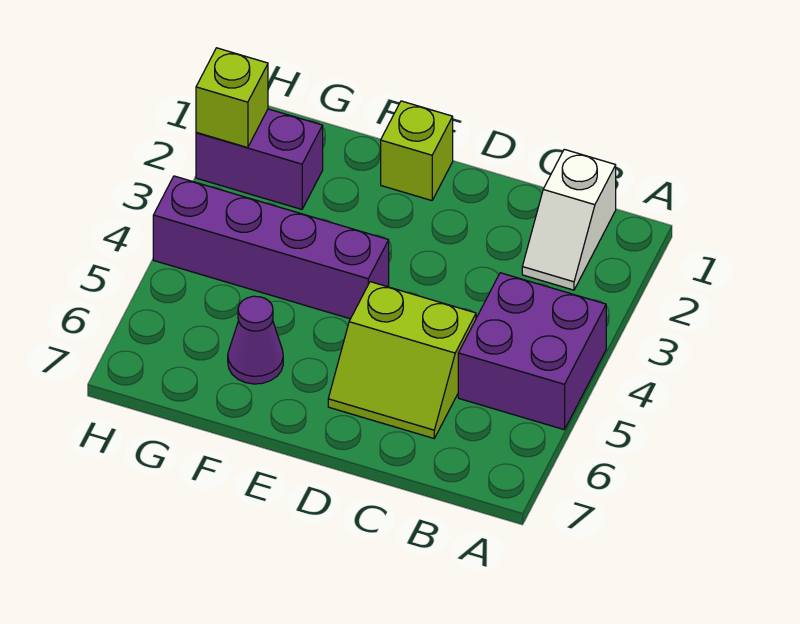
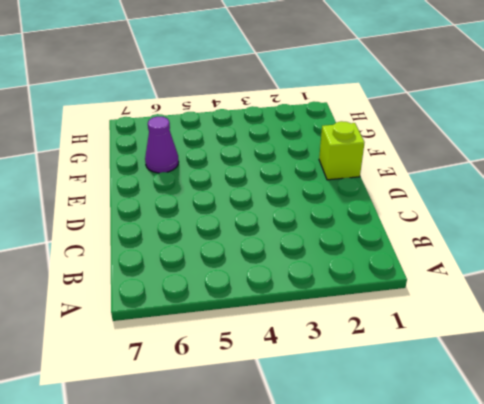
none -> purple 2x2 brick [458,273,606,430]
none -> white 1x2 slope [522,149,616,290]

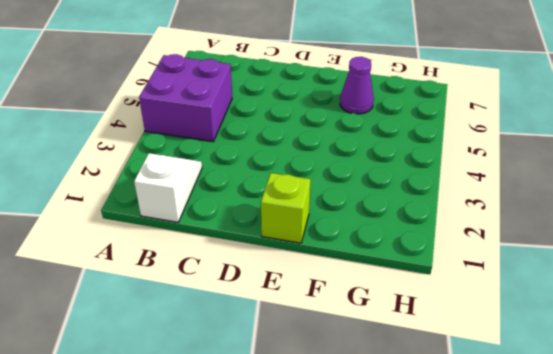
none -> lime 2x2 slope [328,282,476,438]
none -> purple 1x4 brick [153,176,389,319]

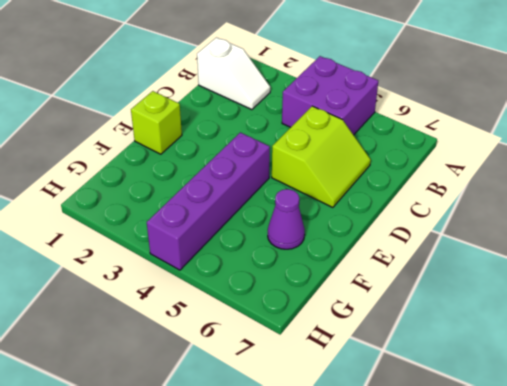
none -> purple 1x2 brick [196,109,323,209]
none -> lime 1x1 brick [196,48,268,148]

